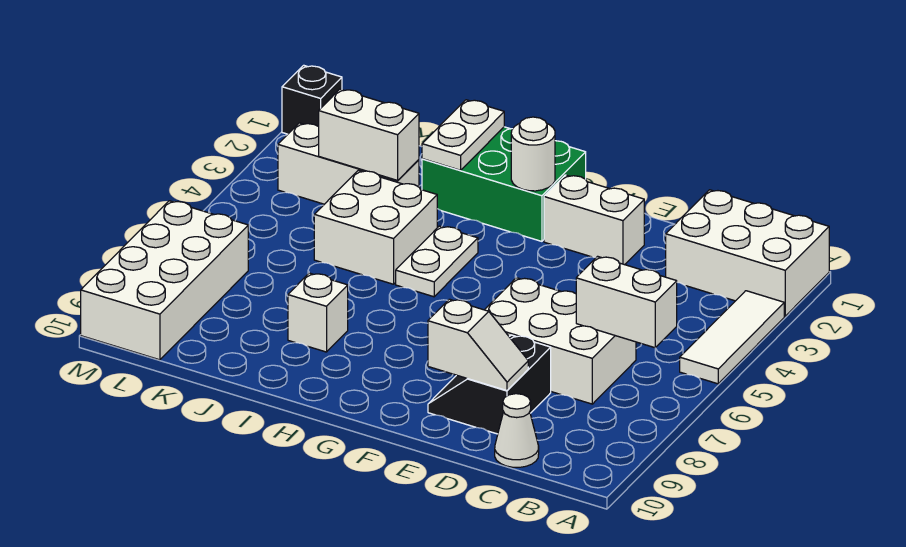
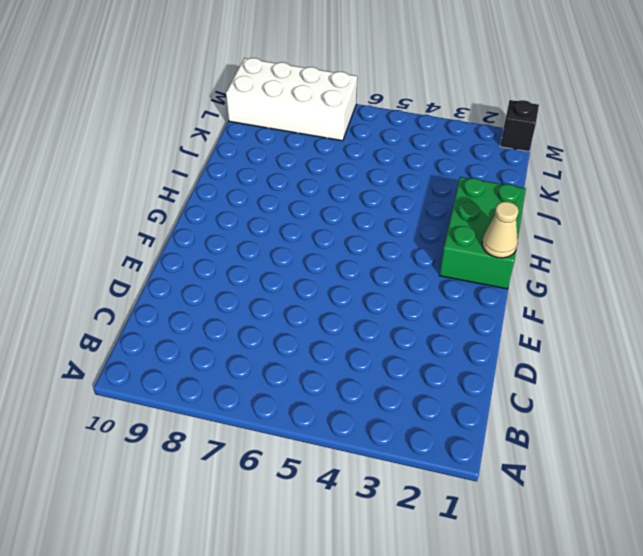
tan 1x1 cone [482,202,519,258] -> none
none -> white 2x3 brick [666,190,829,316]
none -> white 1x3 tile [680,291,784,384]
none -> white 2x3 brick [485,278,636,404]

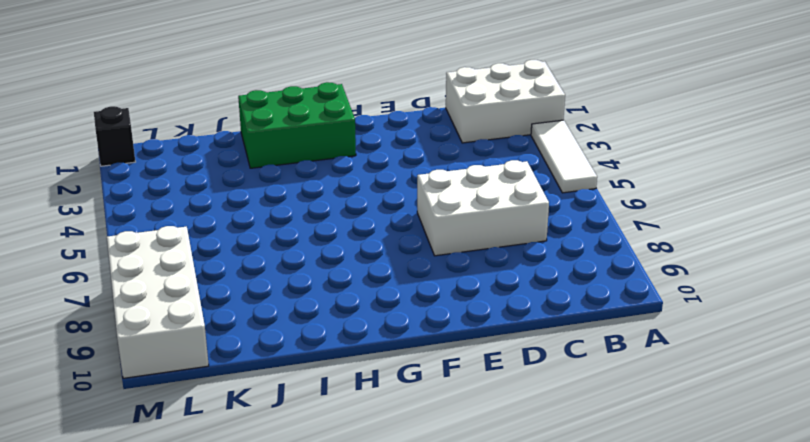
none -> white 1x1 cone [495,394,539,467]
none -> black 2x2 slope [428,335,551,434]
none -> white 1x2 brick [544,175,644,265]

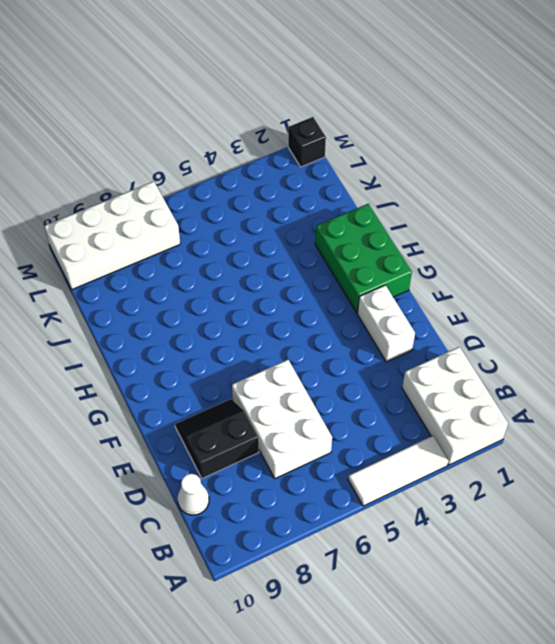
none -> white 1x2 plate [396,226,478,297]
none -> white 2x2 brick [314,170,437,284]
none -> white 1x1 brick [288,273,348,352]

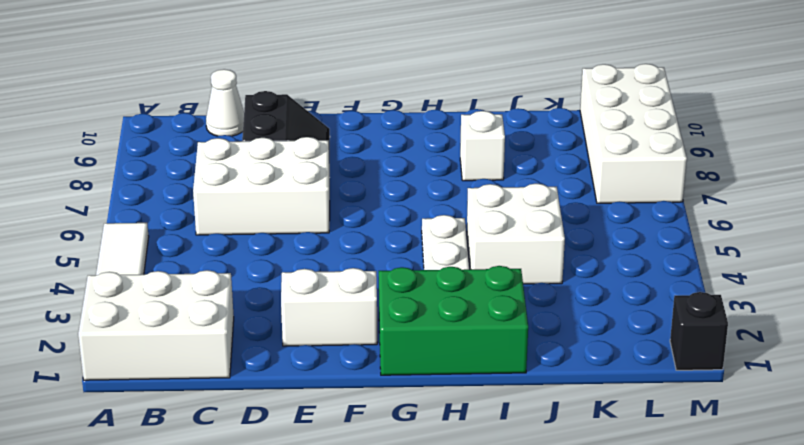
none -> white 1x3 brick [278,123,419,204]
none -> white 1x2 brick [576,256,677,348]
none -> white 1x2 slope [428,299,528,391]

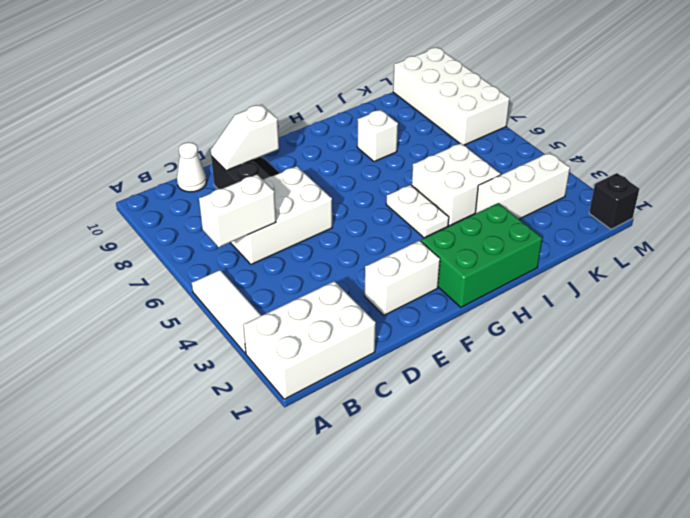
none -> white 1x1 round brick [511,117,555,191]
none -> white 1x2 plate [422,100,504,170]
none -> white 1x2 brick [319,89,419,180]

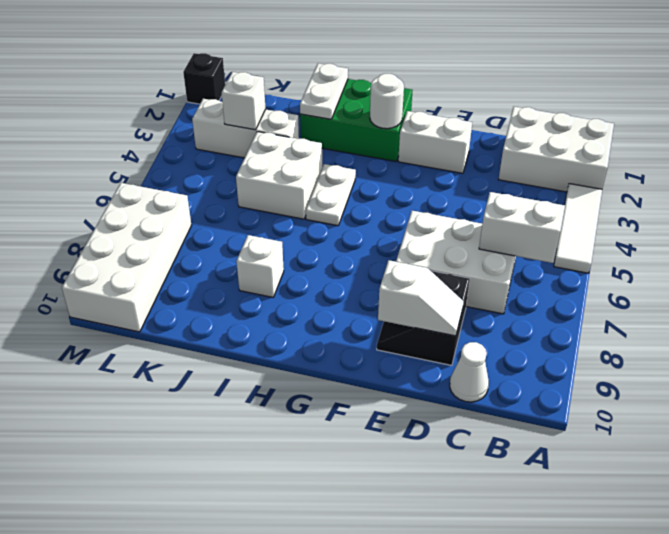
white 1x1 brick [222,72,266,130] -> white 1x2 brick [319,89,419,180]

